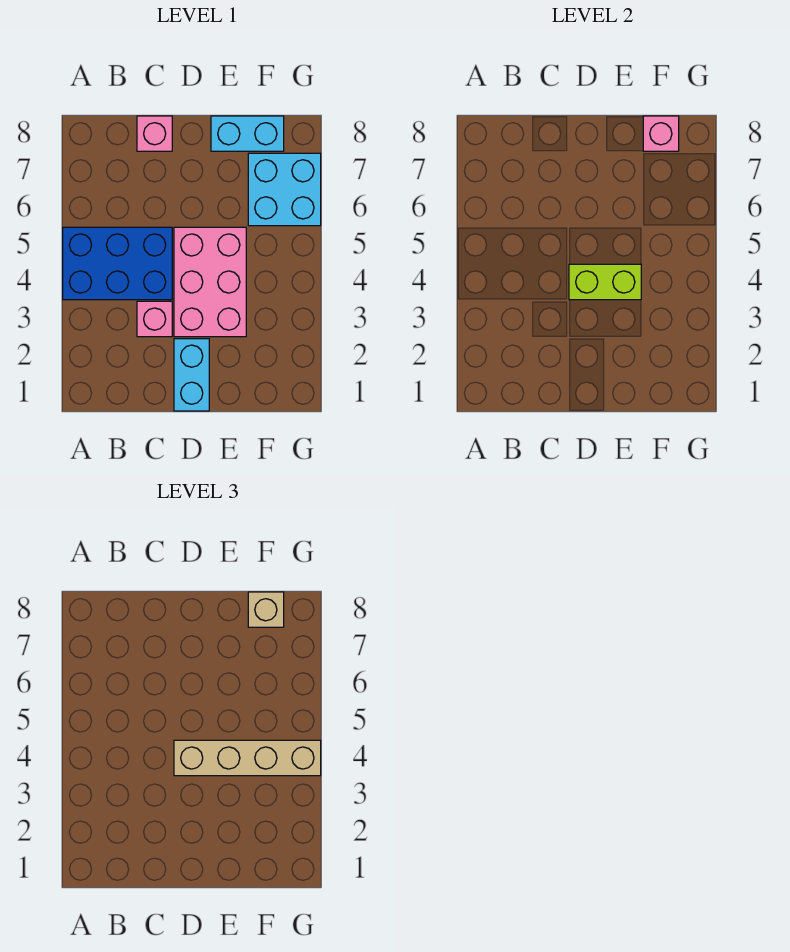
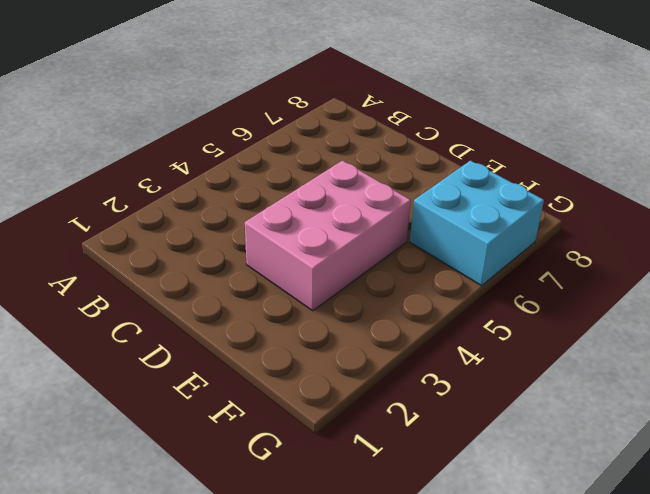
none -> blue 2x3 brick [63,227,172,300]
none -> pink 1x1 brick [137,301,172,337]

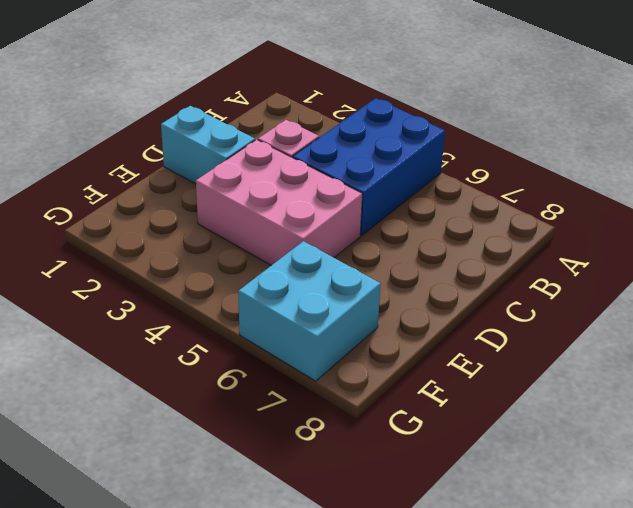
none -> pink 1x1 brick [137,116,172,151]
none -> cyan 1x2 brick [211,116,284,151]

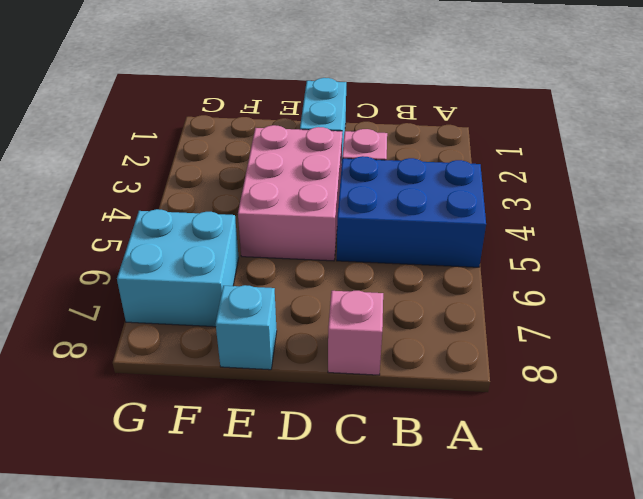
cyan 1x1 brick [216,285,277,370] -> cyan 1x2 brick [211,116,284,151]
none -> lime 1x2 brick [569,264,641,300]
none -> pink 1x1 brick [643,116,679,151]

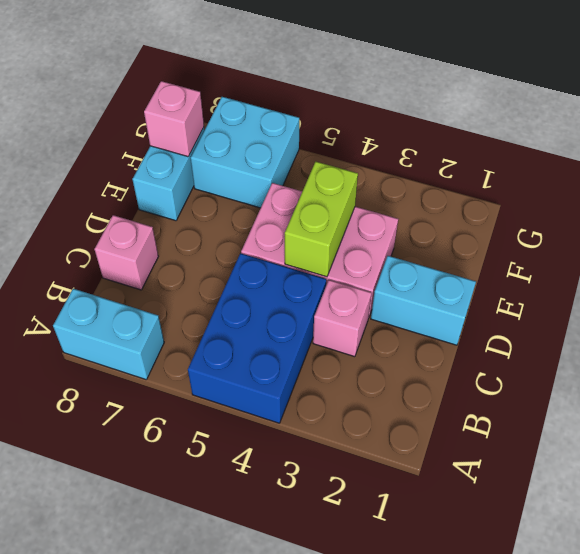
cyan 1x2 brick [53,289,164,379] -> none
none -> tan 1x4 brick [174,740,321,776]
none -> tan 1x1 brick [248,592,284,627]

